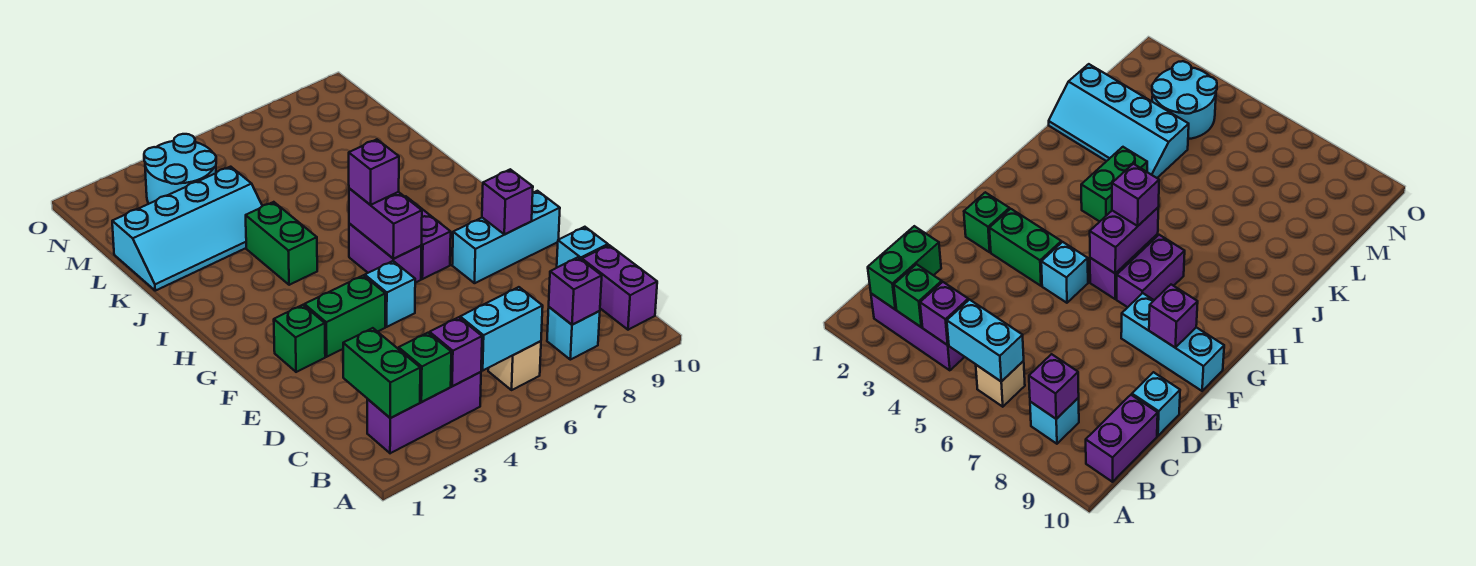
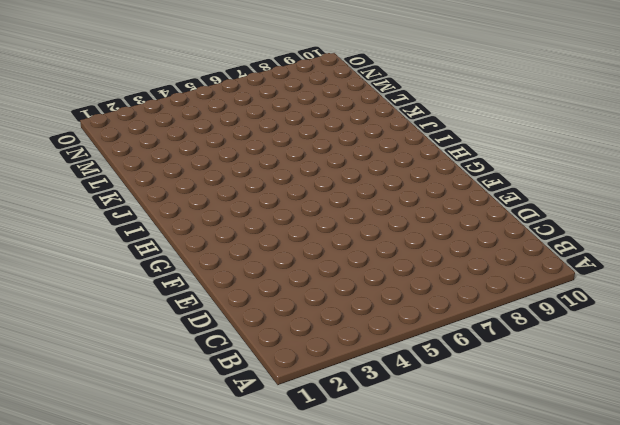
none -> purple 1x3 brick [367,372,481,453]
none -> tan 1x1 brick [488,341,541,390]
none -> cyan 1x1 brick [547,307,600,360]

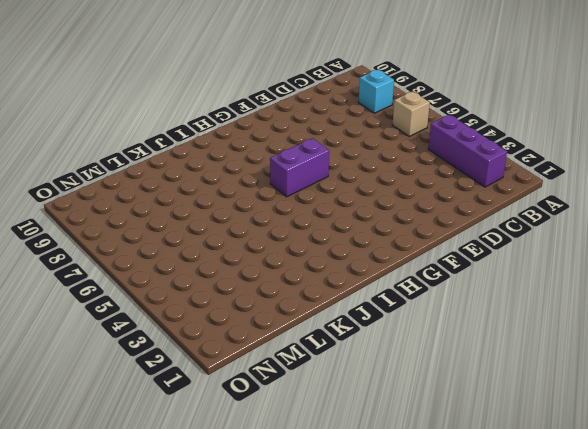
none -> purple 1x2 brick [582,245,657,330]
none -> cyan 1x1 brick [557,227,608,267]
none -> green 1x1 brick [274,305,325,372]

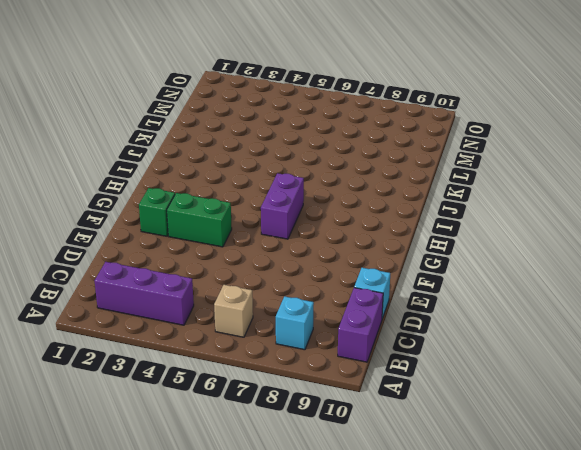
none -> cyan 1x1 brick [365,261,415,327]
none -> cyan 1x3 brick [452,191,560,283]
none -> purple 1x2 brick [405,196,451,279]

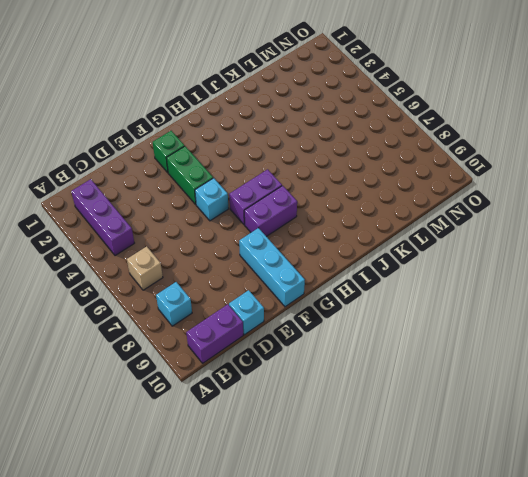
none -> green 1x2 brick [246,202,317,285]
none -> cyan 2x4 slope [112,167,262,291]
none -> cyan 2x2 round brick [144,134,216,204]

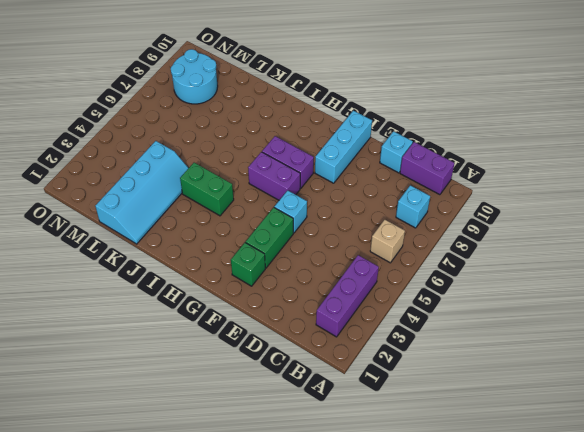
cyan 2x2 round brick [171,49,218,104] -> cyan 2x2 round brick moved to [144,134,216,204]
none -> green 1x2 brick [343,328,420,418]
none -> green 1x1 brick [399,333,451,402]
none -> purple 1x1 brick [429,317,482,386]

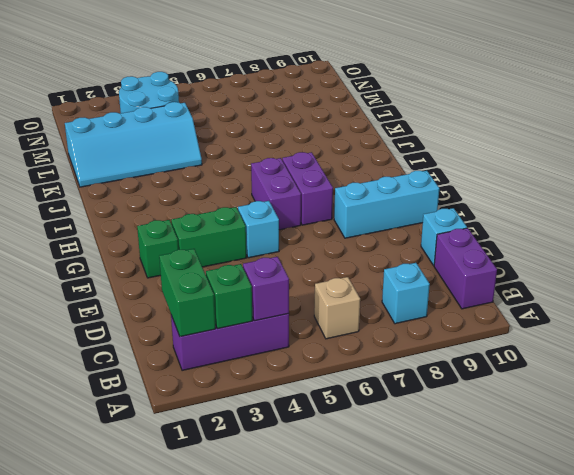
none -> green 1x2 brick [246,202,317,285]
none -> cyan 1x2 brick [460,287,543,370]
none -> purple 1x1 brick [549,257,602,325]

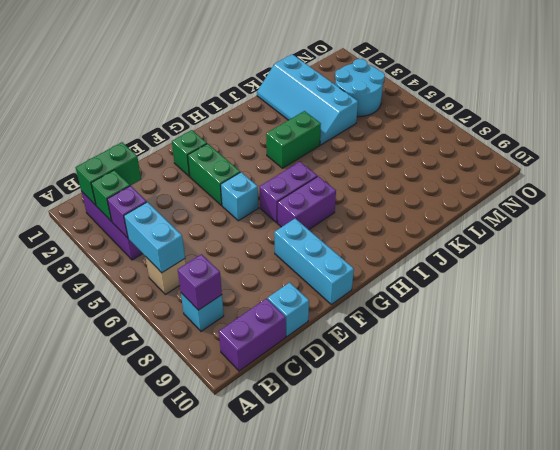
none -> purple 1x1 brick [482,169,533,234]
none -> purple 1x2 brick [349,188,422,259]
none -> purple 1x1 brick [349,139,399,205]

